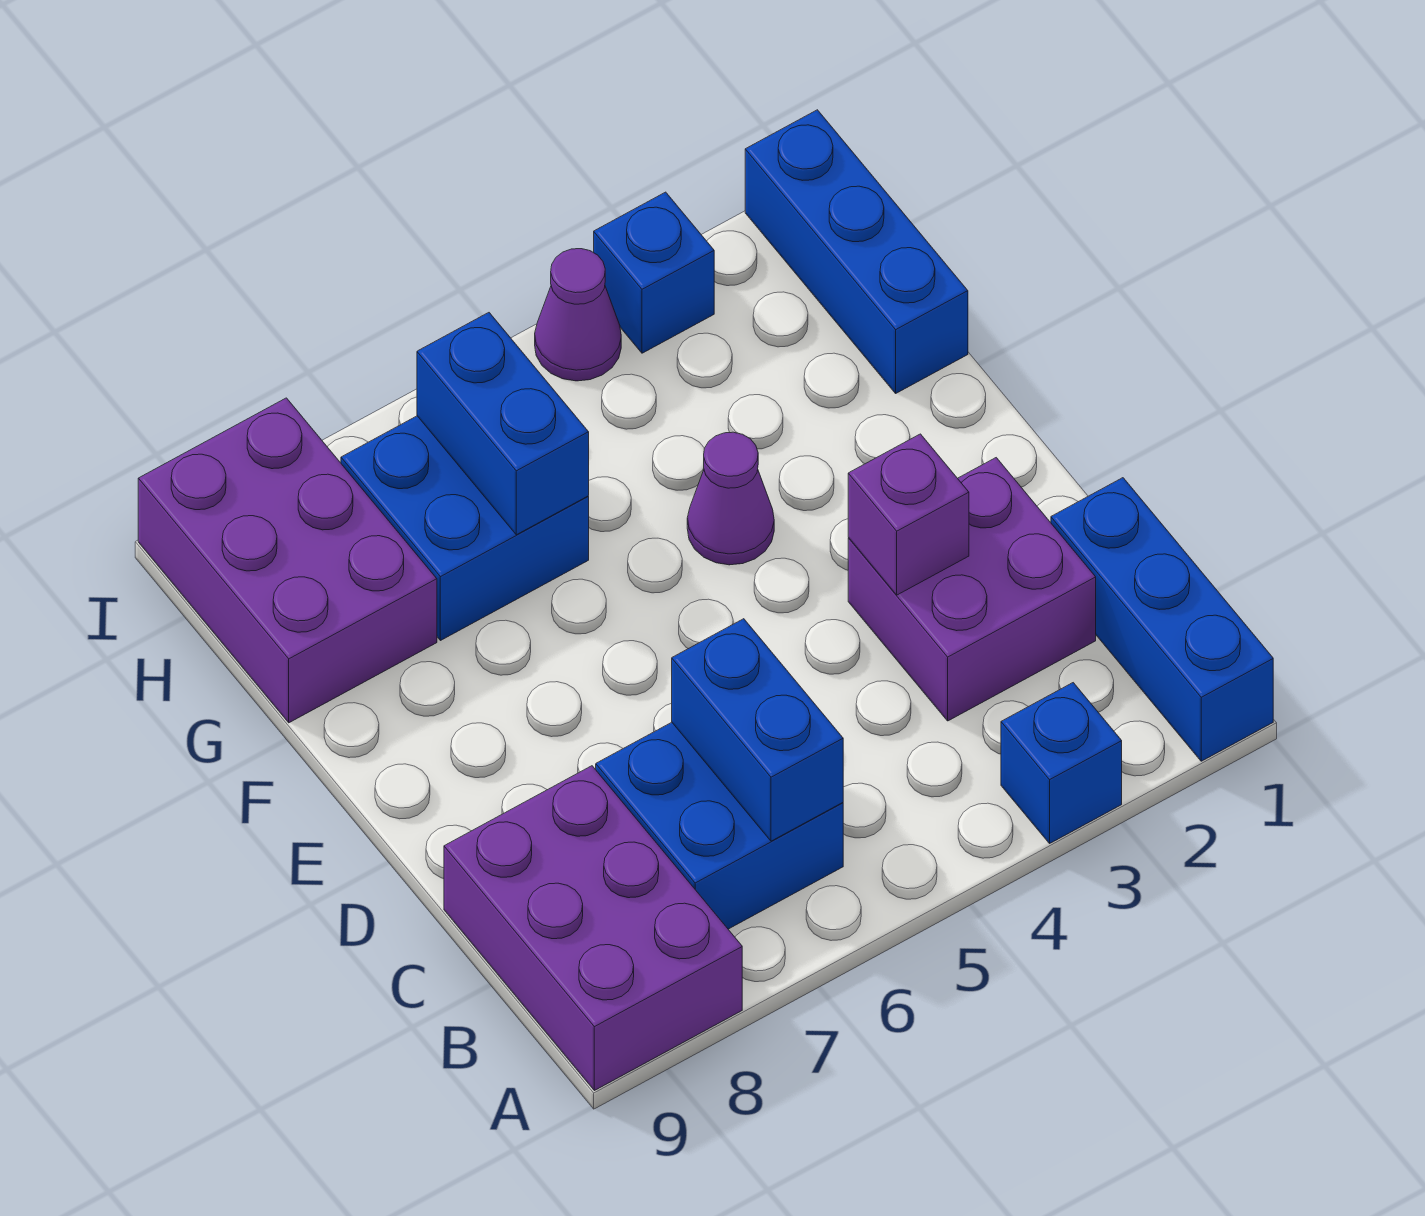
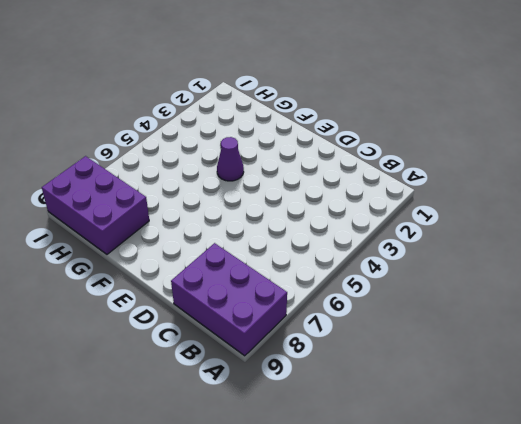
none -> blue 1x3 brick [1051,478,1273,761]
none -> blue 1x1 brick [1001,683,1122,843]
none -> blue 2x2 brick [596,722,843,929]

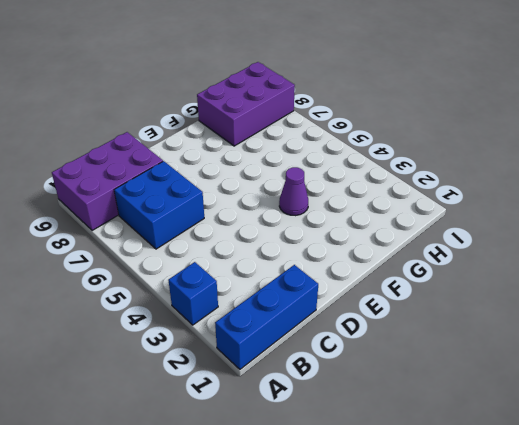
none -> purple 2x2 brick [848,458,1096,721]
none -> blue 1x3 brick [745,110,968,393]
none -> blue 2x2 brick [341,416,589,641]

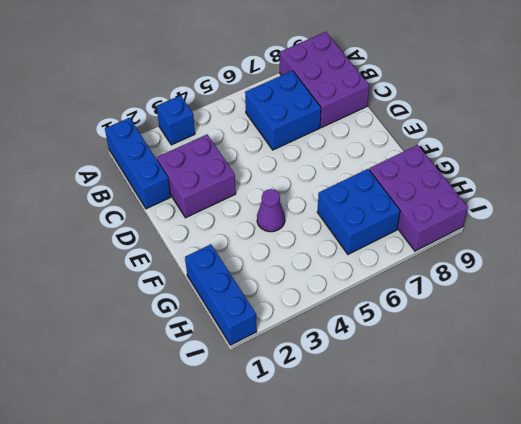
none -> blue 1x1 brick [594,192,714,353]
none -> purple 1x1 cone [535,249,621,381]
none -> blue 1x2 brick [672,619,843,841]

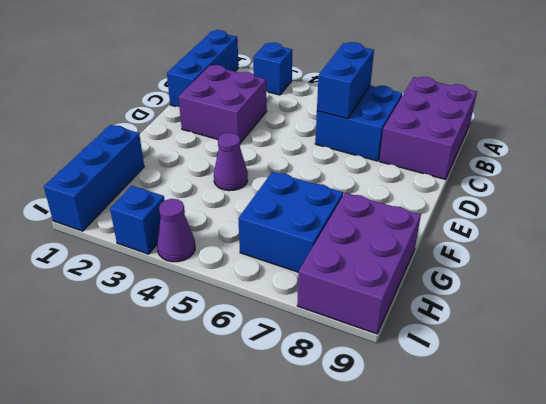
none -> purple 1x1 brick [848,434,969,595]
none -> blue 1x2 brick [417,313,589,535]

